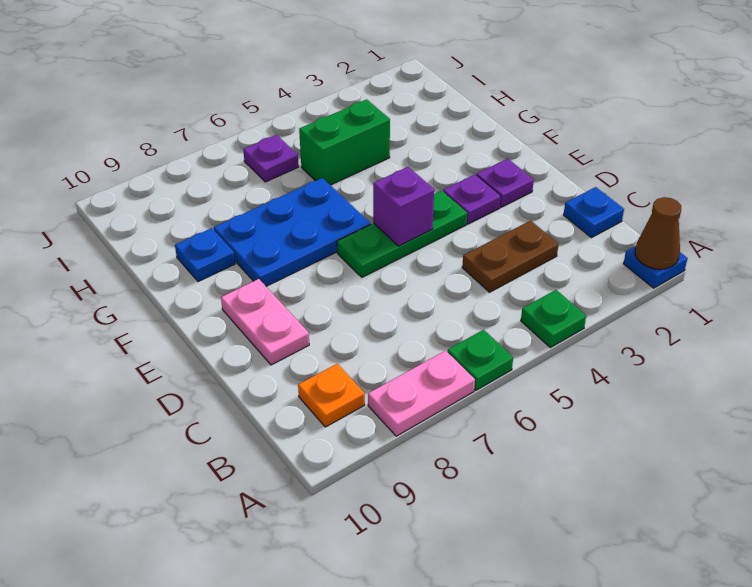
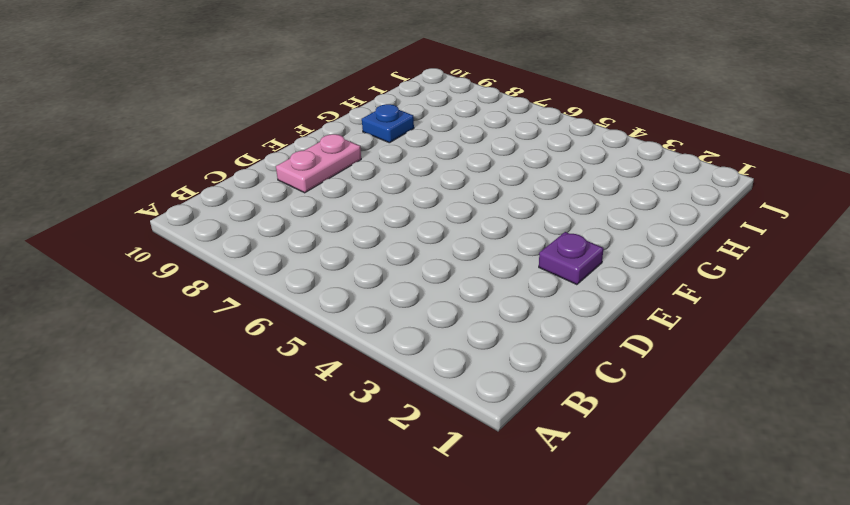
none -> blue 1x1 plate [623,246,688,288]
none -> green 1x1 plate [521,290,586,348]
none -> green 1x1 plate [447,330,513,390]

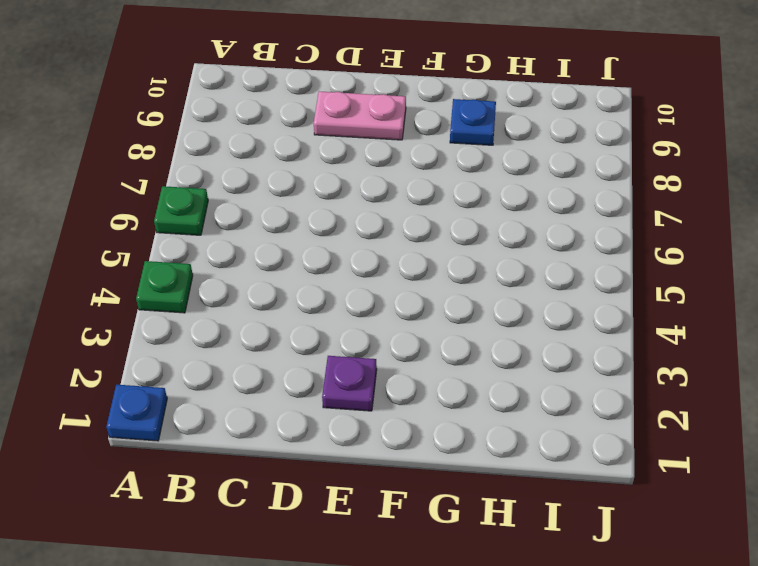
none -> pink 1x2 plate [368,351,475,436]
none -> orange 1x1 plate [298,364,365,427]
none -> blue 1x1 plate [564,187,624,238]

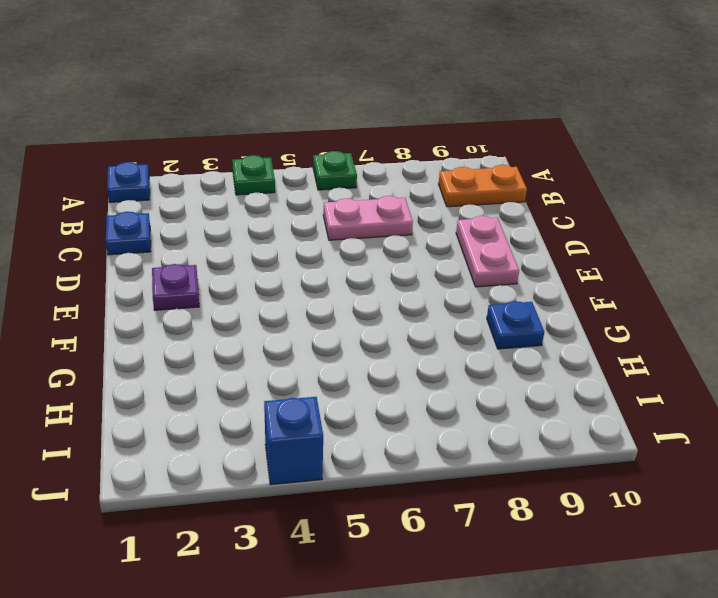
orange 1x2 plate [439,165,527,207] -> orange 1x1 plate [298,364,365,427]
pink 1x2 plate [323,196,413,240] -> pink 1x2 plate moved to [368,351,475,436]
blue 1x1 brick [264,397,323,485] -> none
none -> brown 1x2 plate [462,221,559,292]
none -> purple 1x1 plate [443,175,501,224]
none -> green 1x3 plate [337,190,467,277]

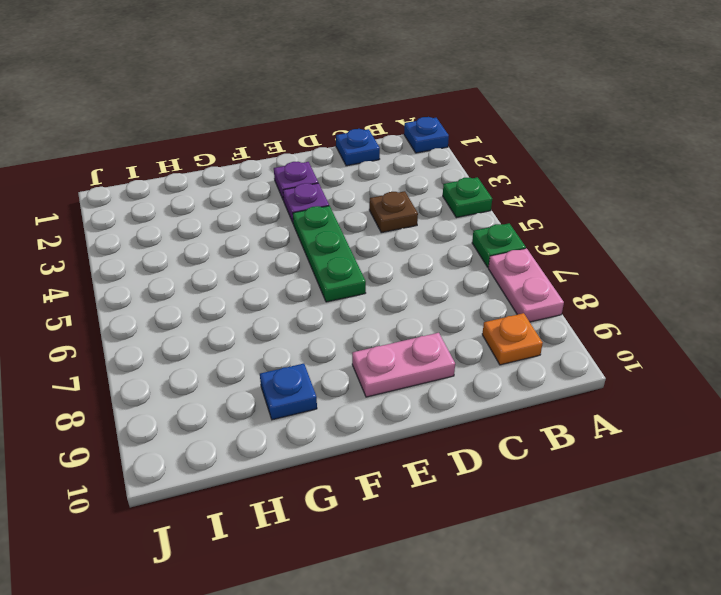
brown 1x1 plate [369,191,418,233] -> brown 1x2 plate [462,221,559,292]
none -> blue 2x3 plate [214,178,371,286]
none -> green 1x2 brick [299,99,390,185]
none -> purple 1x1 plate [243,135,299,182]

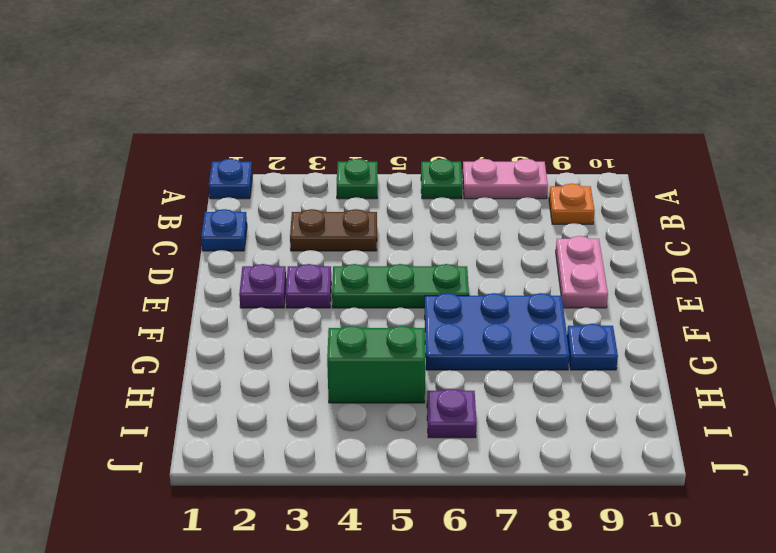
none -> brown 1x1 cone [635,197,681,269]
none -> purple 1x1 brick [373,167,434,246]

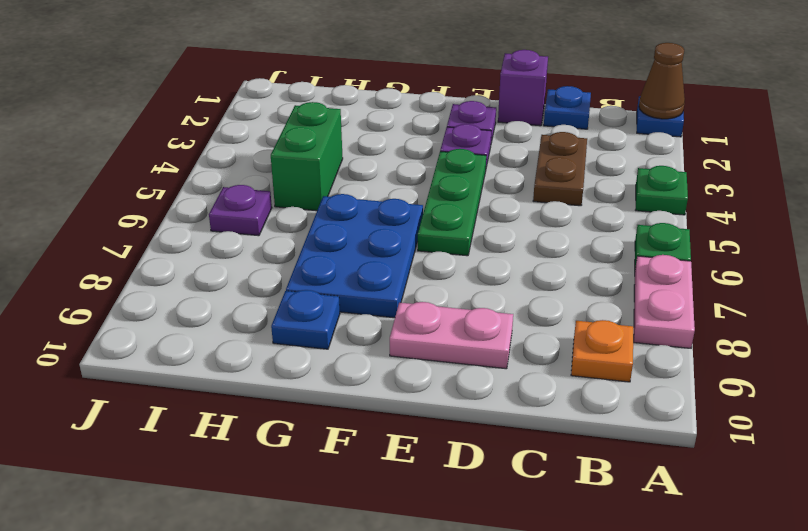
purple 1x1 brick [498,50,548,126] -> purple 1x1 brick moved to [373,167,434,246]

